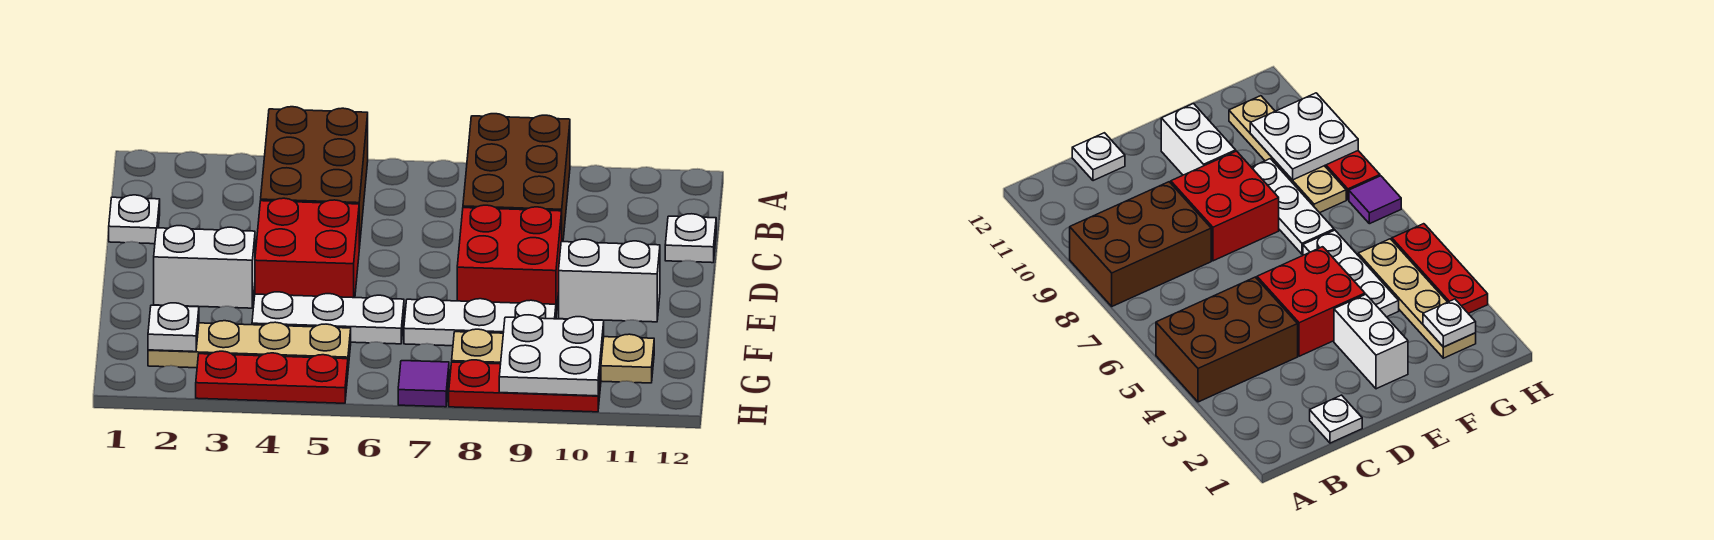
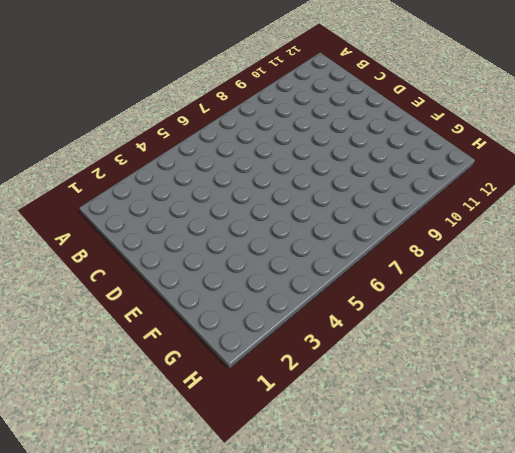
none -> brown 2x3 brick [261,107,368,248]
none -> brown 2x3 brick [463,114,570,242]
none -> white 1x1 plate [109,195,160,244]

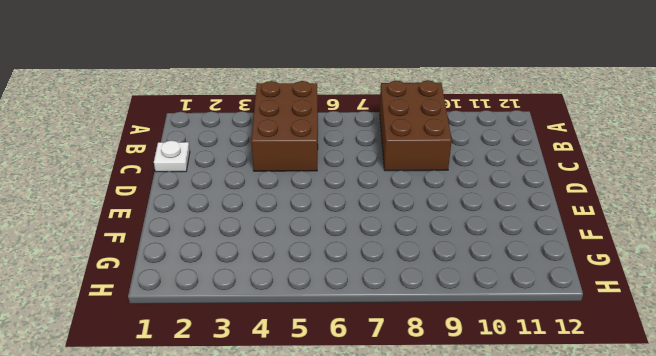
none -> white 1x1 plate [665,214,716,263]
none -> red 2x2 brick [255,198,359,298]
none -> red 2x2 brick [457,205,562,314]

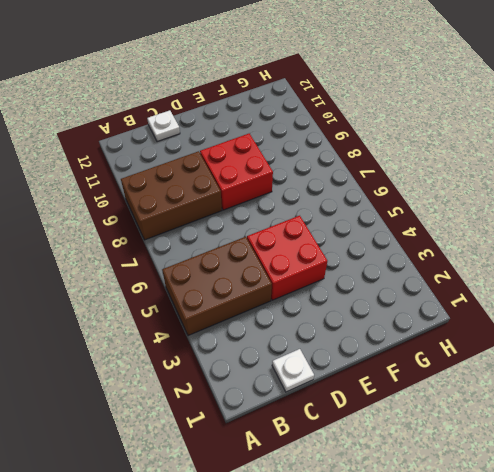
none -> white 1x2 brick [154,226,255,308]
none -> white 1x2 brick [559,239,660,322]
none -> white 1x3 plate [252,292,404,344]

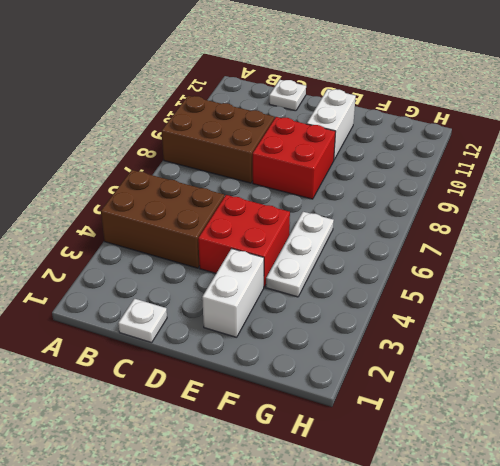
none -> white 1x3 plate [404,297,556,346]
none -> tan 1x4 plate [148,321,351,368]
none -> tan 1x4 plate [452,329,654,383]

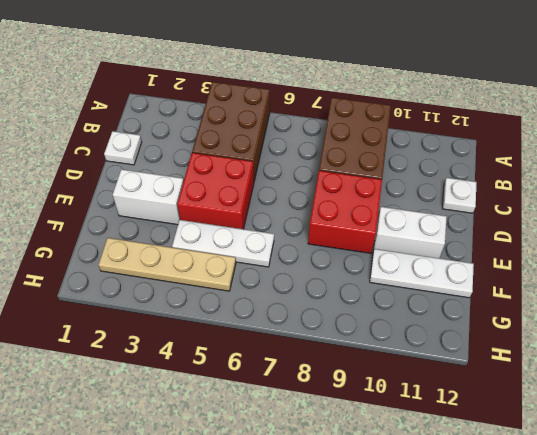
white 1x3 plate [370,249,474,298] -> white 1x3 plate moved to [404,297,556,346]
none -> tan 1x4 plate [452,329,654,383]
none -> red 1x3 plate [196,351,348,403]
none -> purple 1x1 tile [398,361,449,407]

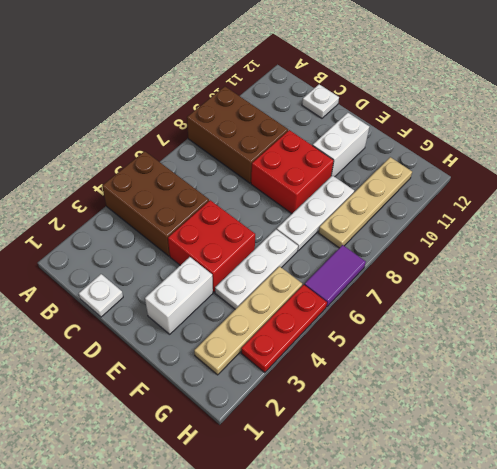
purple 1x2 tile [304,245,366,307] -> purple 1x1 tile [398,361,449,407]
none -> red 1x3 plate [449,360,601,412]
none -> white 1x1 plate [148,303,199,352]
none -> white 2x2 plate [499,315,604,396]

